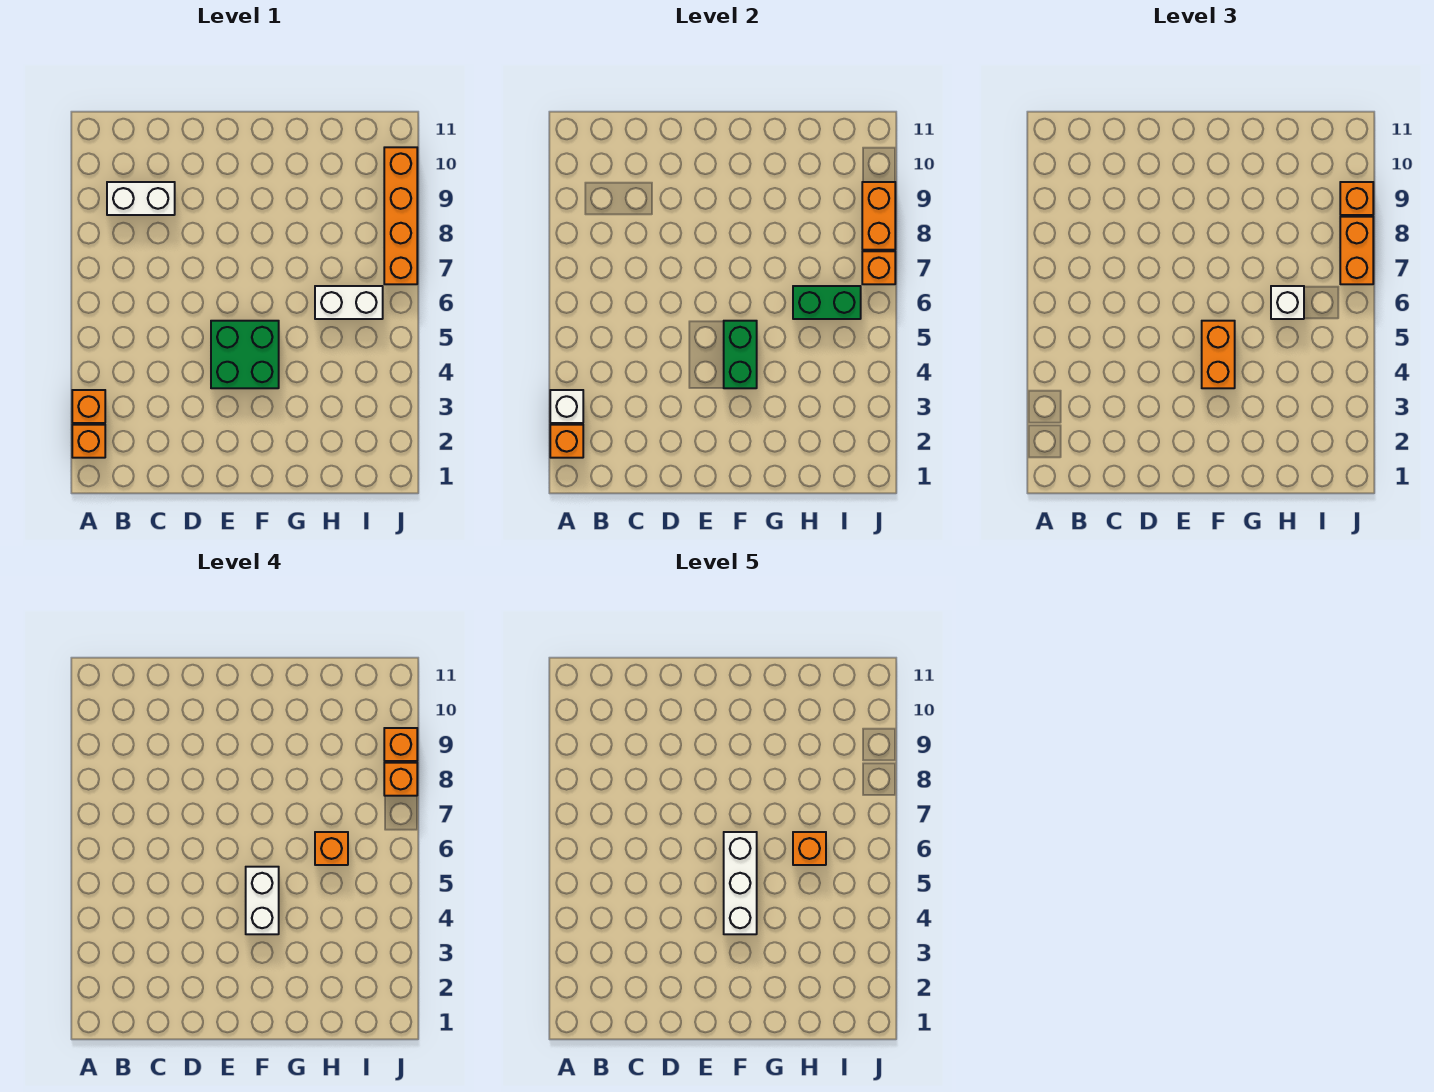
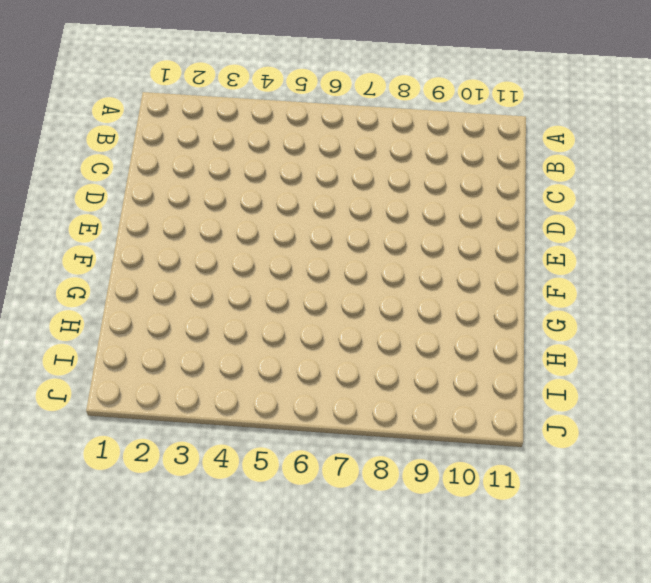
none -> orange 1x1 brick [72,425,105,458]
none -> orange 1x1 brick [72,390,105,423]
none -> white 1x2 brick [107,182,175,215]

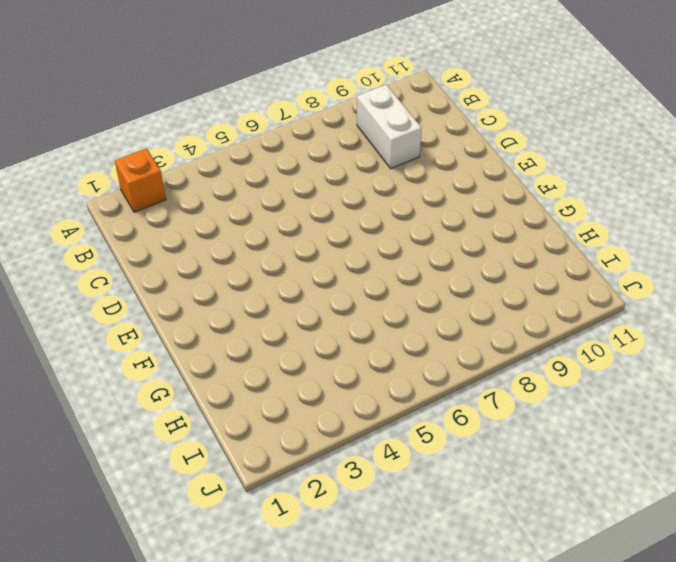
none -> orange 1x1 brick [72,390,105,423]
none -> green 2x2 brick [211,321,279,388]
none -> white 1x2 brick [315,286,383,319]

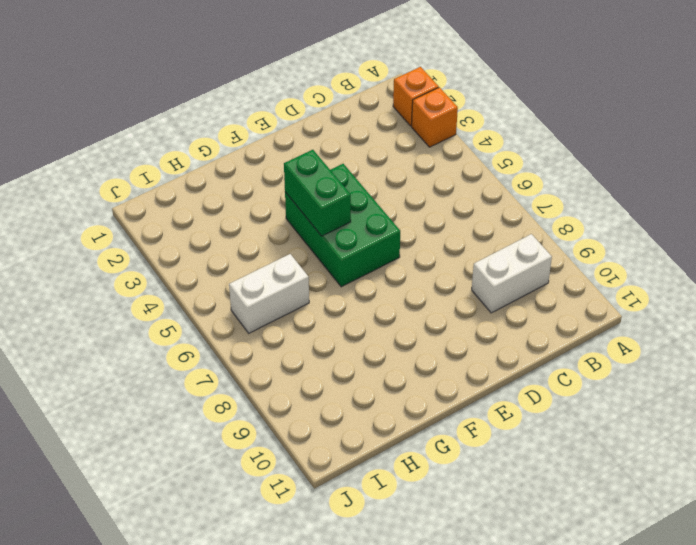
green 2x3 brick [285,164,400,287] -> green 2x2 brick [211,321,279,388]
none -> orange 1x4 brick [384,147,417,284]
none -> orange 1x1 brick [550,425,583,458]
none -> white 1x1 brick [550,390,583,423]

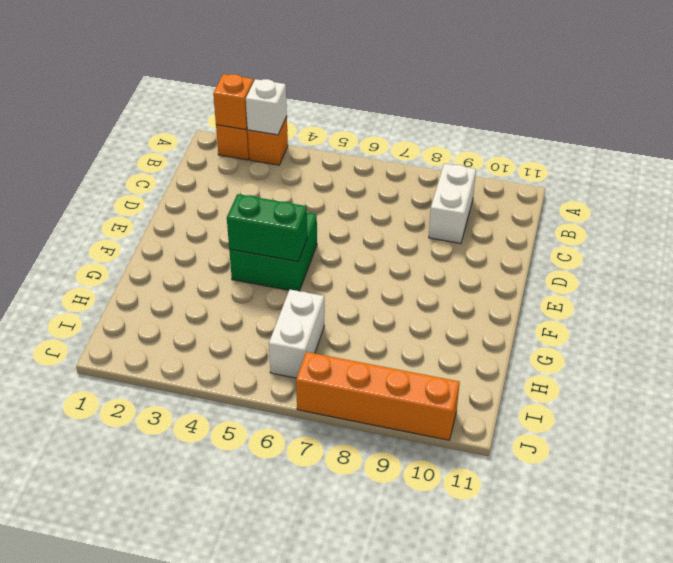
none -> green 1x2 brick [793,286,861,319]
none -> orange 1x1 brick [862,251,895,284]
none -> orange 1x2 brick [862,182,895,250]

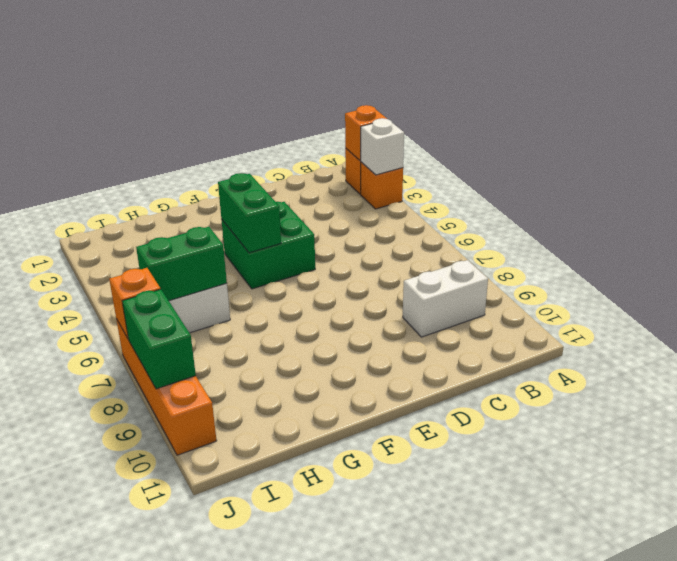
green 1x2 brick [122,289,196,389] -> orange 1x2 brick [862,182,895,250]
none -> orange 1x2 brick [1202,321,1235,388]
none -> white 1x1 brick [1271,286,1304,319]
none -> orange 1x2 brick [1340,217,1373,284]

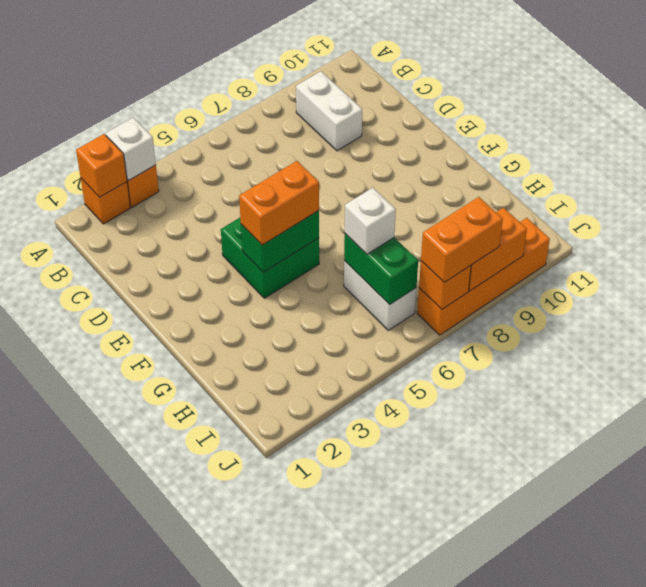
none -> orange 1x1 brick [1340,182,1373,215]
none -> white 1x2 brick [246,867,279,934]
none -> orange 1x1 brick [315,832,348,865]

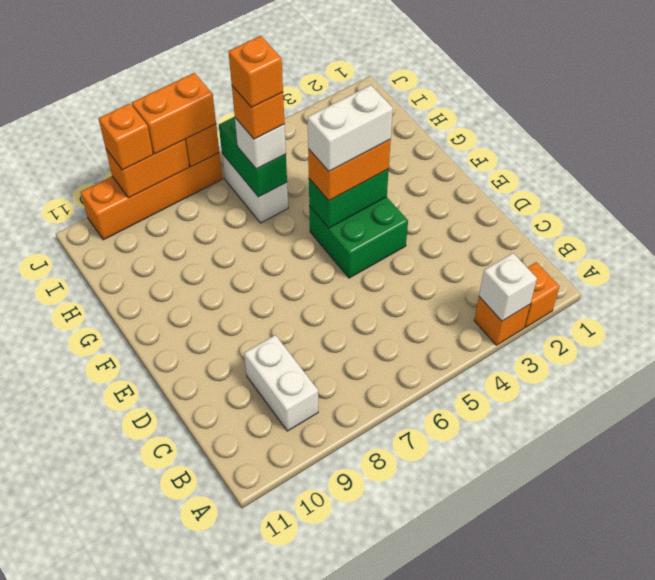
none -> orange 1x1 brick [550,425,583,458]
none -> orange 1x1 brick [384,763,417,796]
none -> orange 1x1 brick [384,728,417,761]

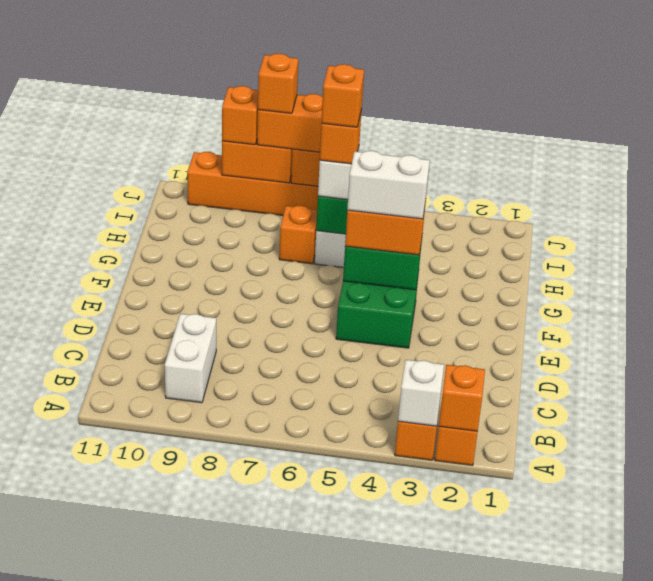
orange 1x1 brick [279,206,317,264] -> orange 1x1 brick moved to [384,728,417,761]
none -> white 1x3 brick [724,832,757,934]

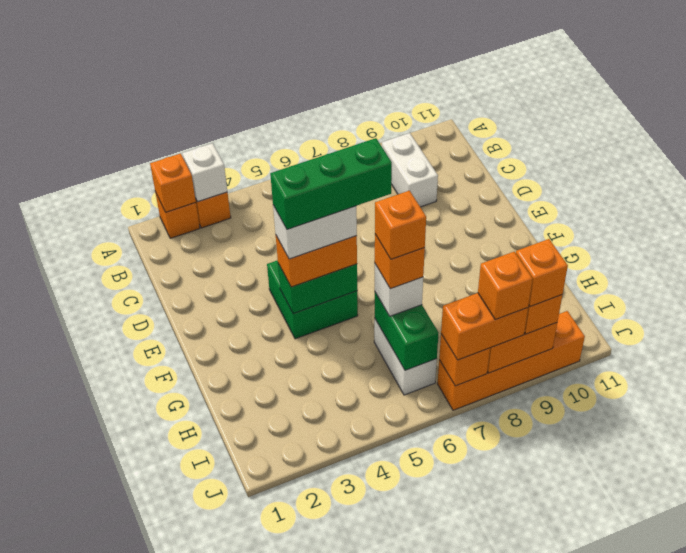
green 1x3 brick [270,138,392,229] -> white 1x3 brick [724,832,757,934]

